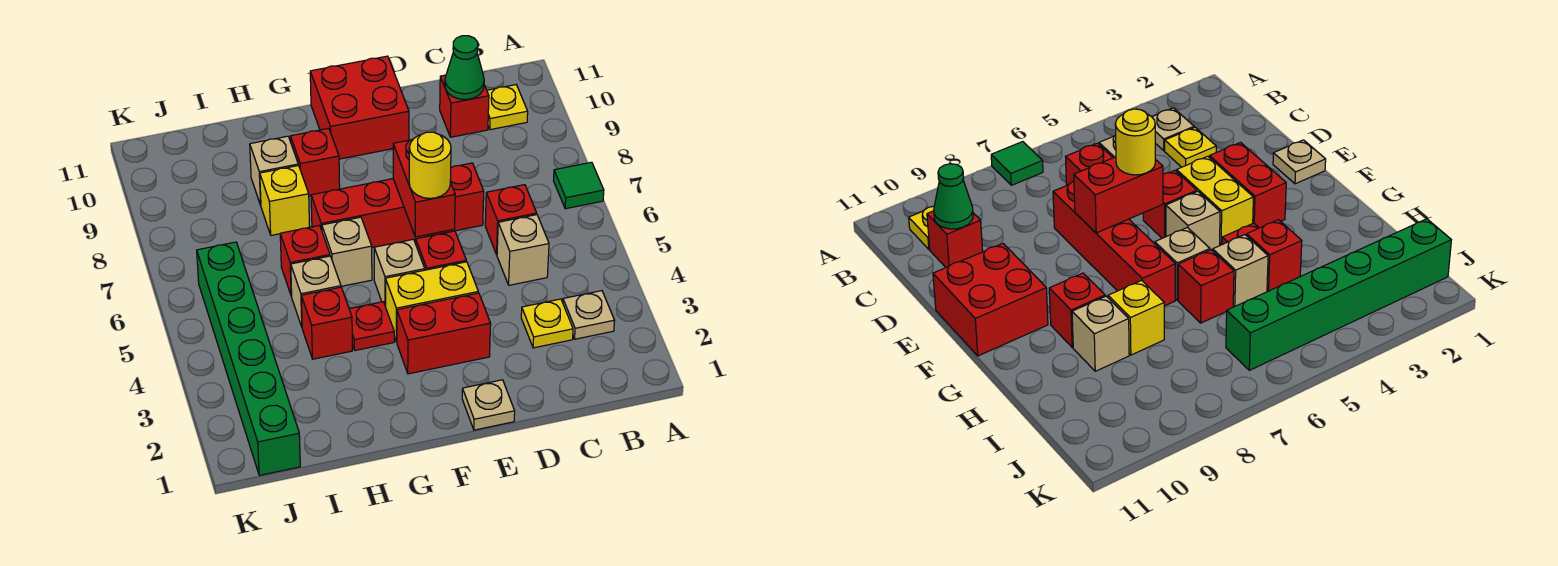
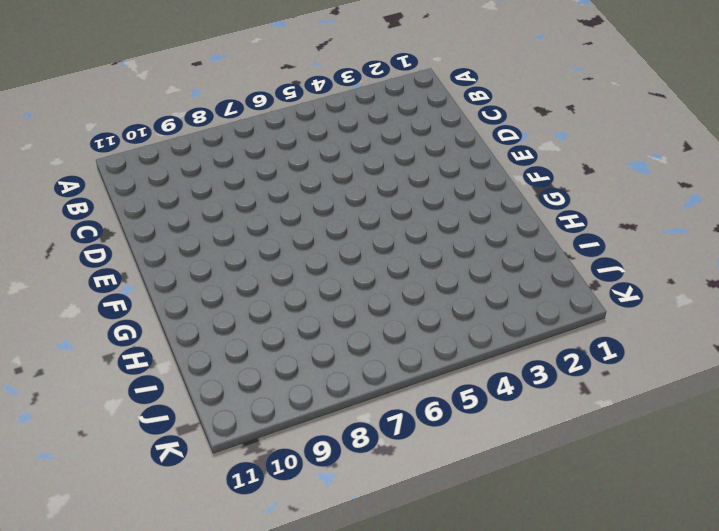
none -> green 1x1 tile [554,162,604,209]
none -> tan 1x1 plate [563,291,615,339]
none -> yellow 1x1 plate [487,85,528,130]

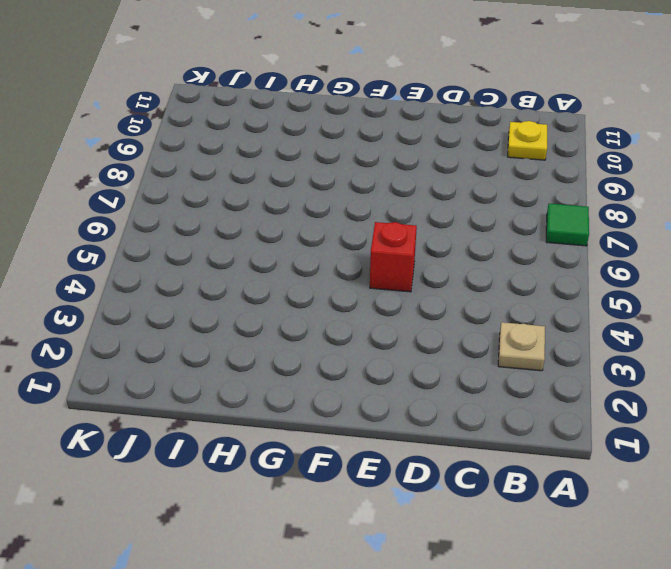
none -> yellow 1x1 plate [521,299,573,348]
none -> tan 1x1 brick [497,215,549,285]
none -> red 1x1 brick [485,185,537,255]

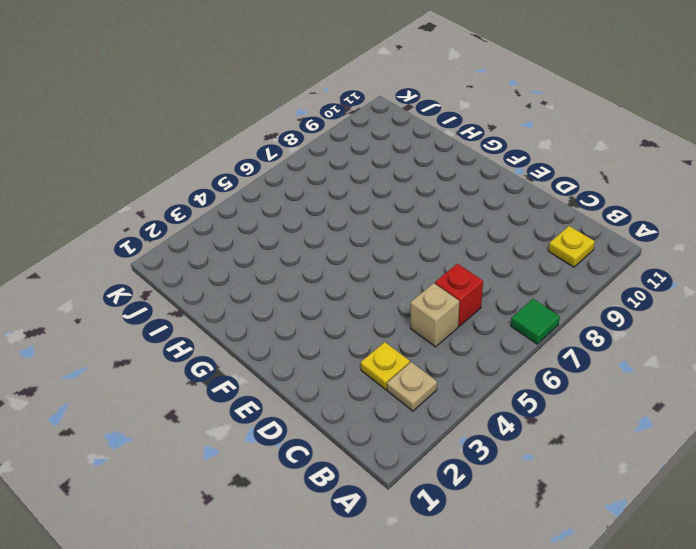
none -> red 1x1 brick [440,75,489,137]
none -> red 1x4 brick [311,163,484,247]
none -> tan 1x1 plate [462,380,515,430]

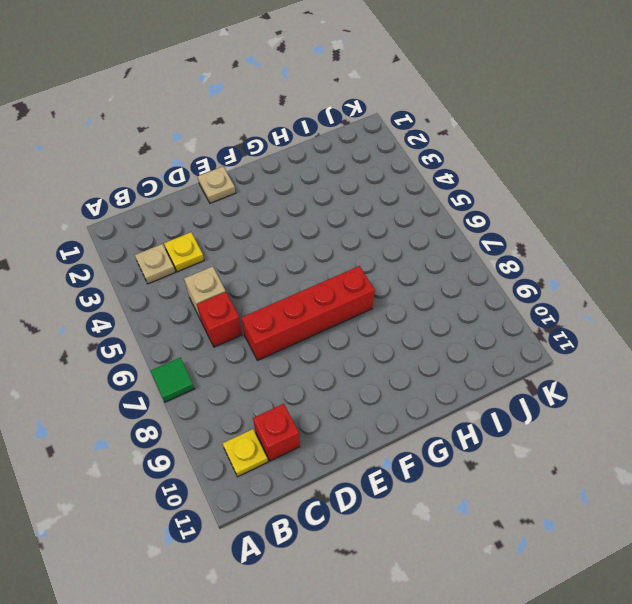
none -> red 1x2 brick [397,293,491,374]
none -> yellow 1x2 brick [386,262,478,342]
none -> red 1x1 brick [416,231,466,270]

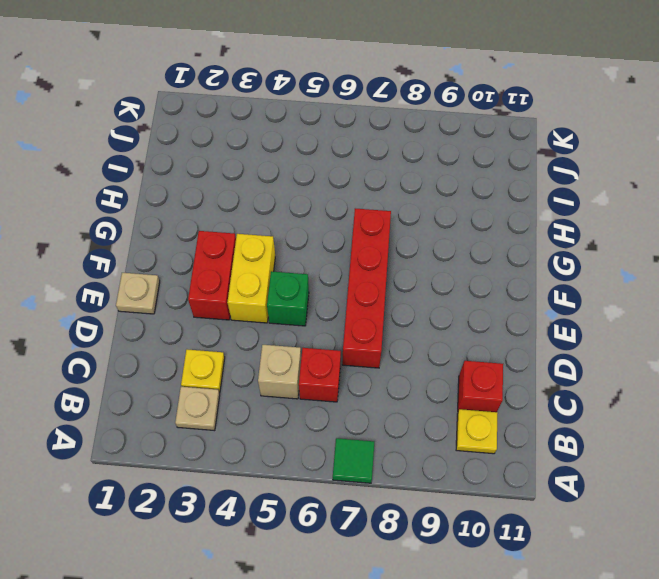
green 1x1 brick [267,271,309,326] -> red 1x1 brick [416,231,466,270]
none -> red 2x2 brick [310,56,409,159]
none -> tan 1x1 brick [374,239,425,307]
none -> red 1x1 plate [349,302,394,350]

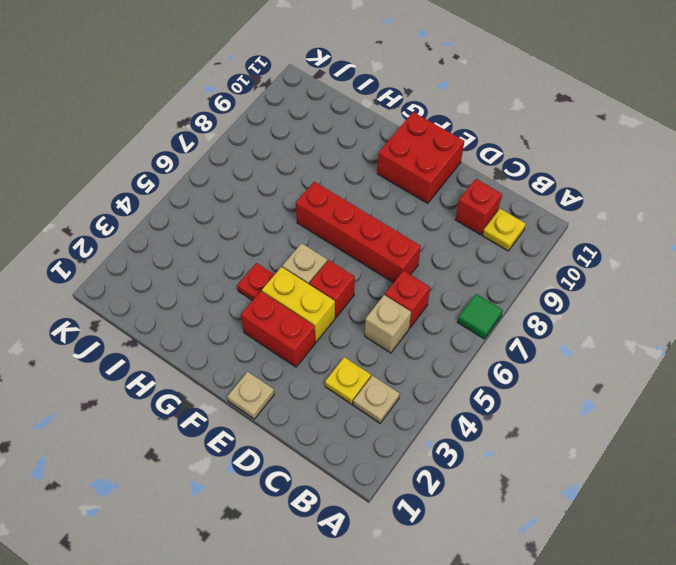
none -> tan 1x1 brick [322,217,372,286]
none -> red 1x1 brick [290,128,340,196]
none -> red 1x1 brick [301,287,352,359]

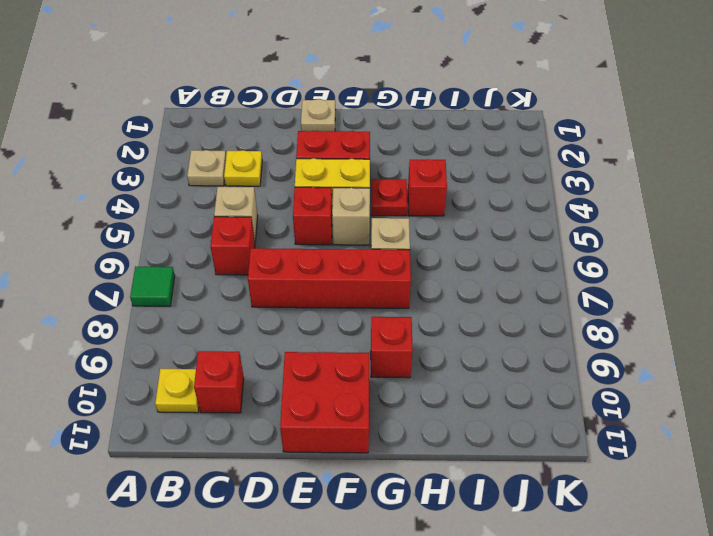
none -> tan 1x1 brick [291,256,341,326]
none -> red 1x1 brick [280,225,330,296]
none -> yellow 1x1 brick [260,166,310,235]

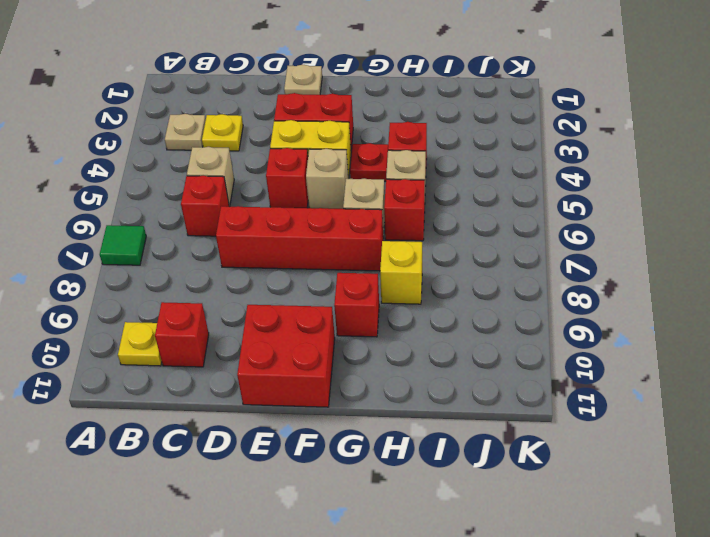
none -> tan 1x1 brick [250,136,298,205]
none -> green 1x6 brick [197,242,300,475]
none -> green 1x1 cone [445,36,484,100]

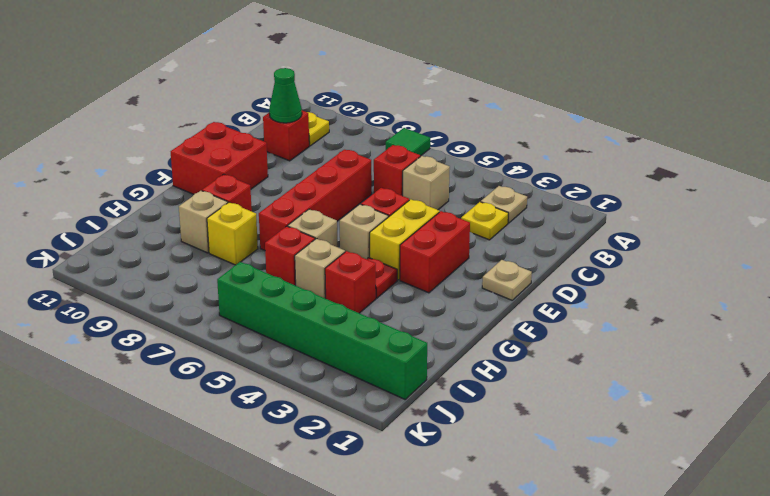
none -> red 1x2 brick [393,139,455,237]
none -> yellow 1x1 round brick [409,132,451,198]

